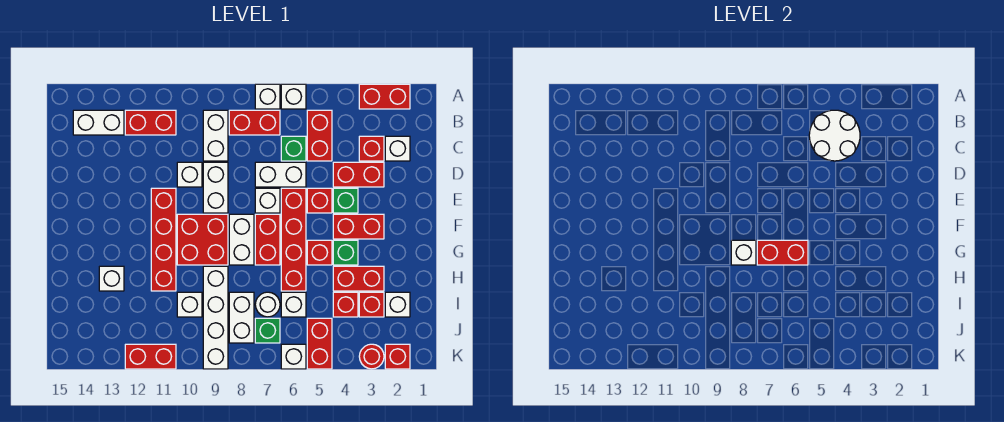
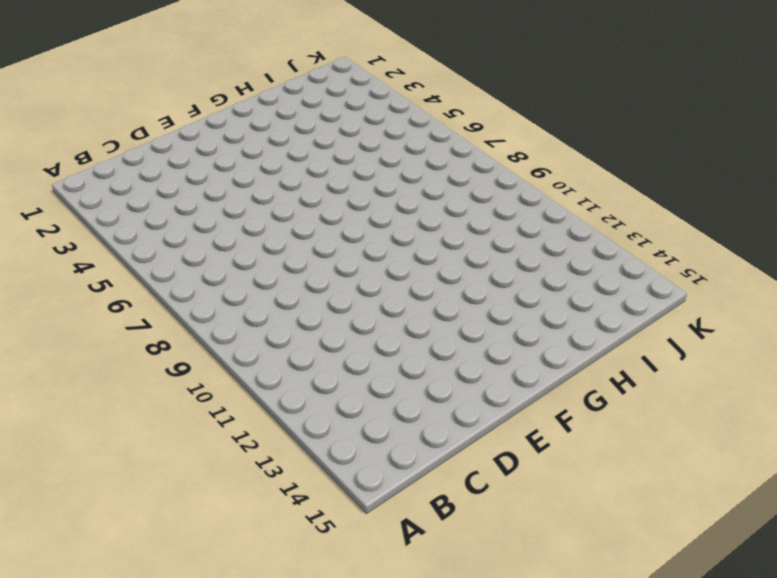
none -> red 1x2 brick [359,84,410,109]
none -> white 1x1 brick [281,84,306,109]
none -> white 1x1 brick [255,84,280,109]
none -> red 1x2 brick [307,110,332,161]

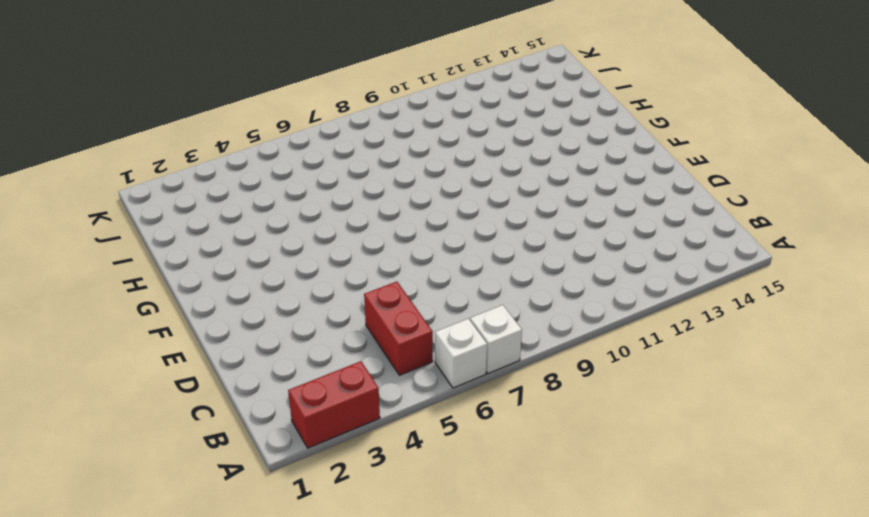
none -> red 1x2 brick [229,110,280,135]
none -> white 1x2 brick [203,110,228,161]
none -> red 1x2 brick [125,110,176,135]
none -> white 1x2 brick [73,110,124,135]

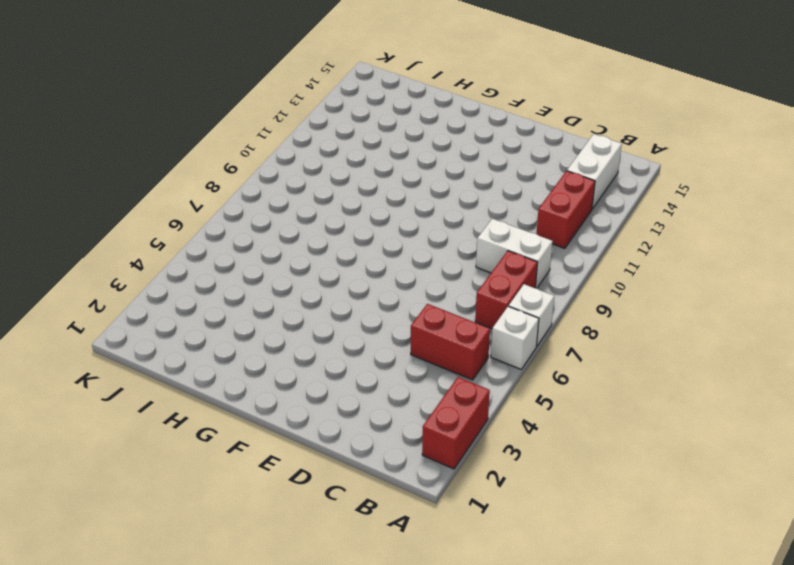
none -> white 1x1 brick [385,136,410,161]
none -> red 1x1 brick [359,136,384,161]
none -> green 1x1 brick [281,136,306,161]
none -> red 1x2 brick [333,162,384,187]

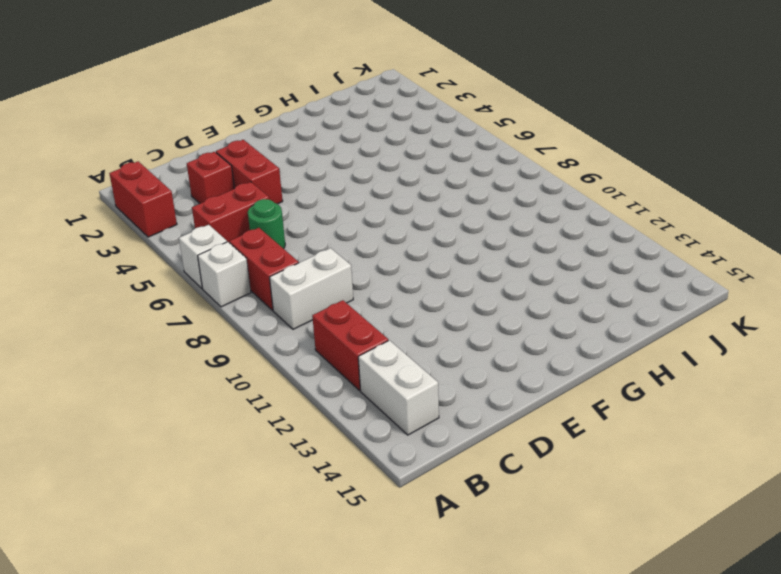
green 1x1 round brick [248,199,285,249] -> green 1x1 brick [281,136,306,161]
none -> white 1x1 brick [385,136,410,161]
none -> white 1x2 brick [255,162,306,187]
none -> white 1x2 brick [203,162,228,213]
none -> white 1x1 brick [177,162,202,187]

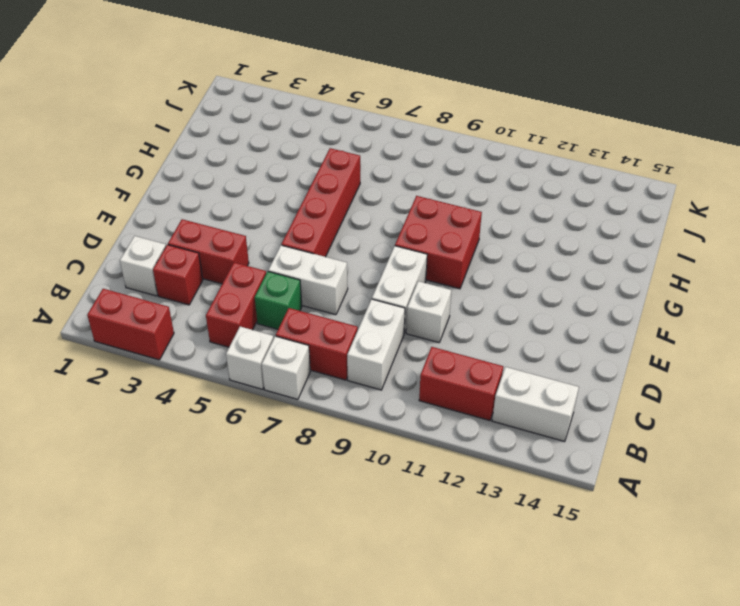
none -> green 1x1 brick [333,188,358,213]
none -> red 1x1 brick [307,188,332,213]
none -> white 1x1 brick [255,188,280,213]
none -> red 1x4 brick [151,188,176,291]

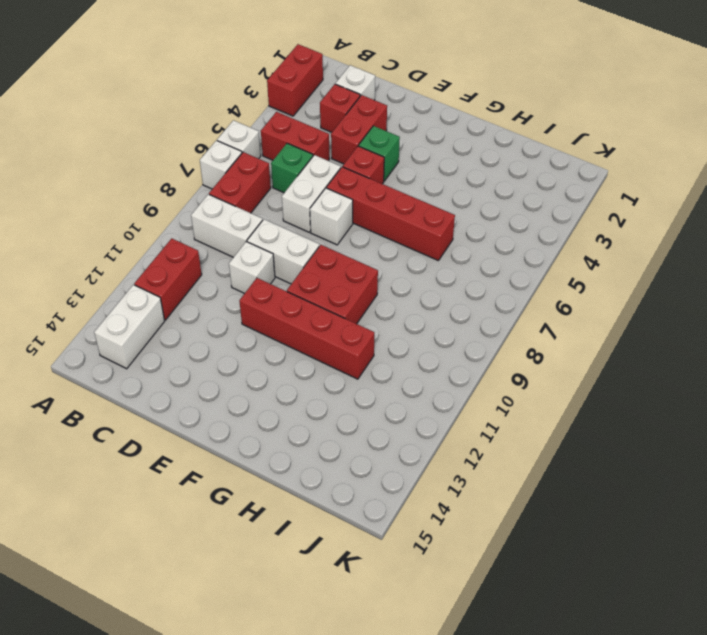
none -> red 1x2 brick [333,214,384,239]
none -> red 1x2 brick [255,214,280,265]
none -> white 1x2 brick [229,214,254,265]
none -> green 1x1 brick [333,240,358,265]

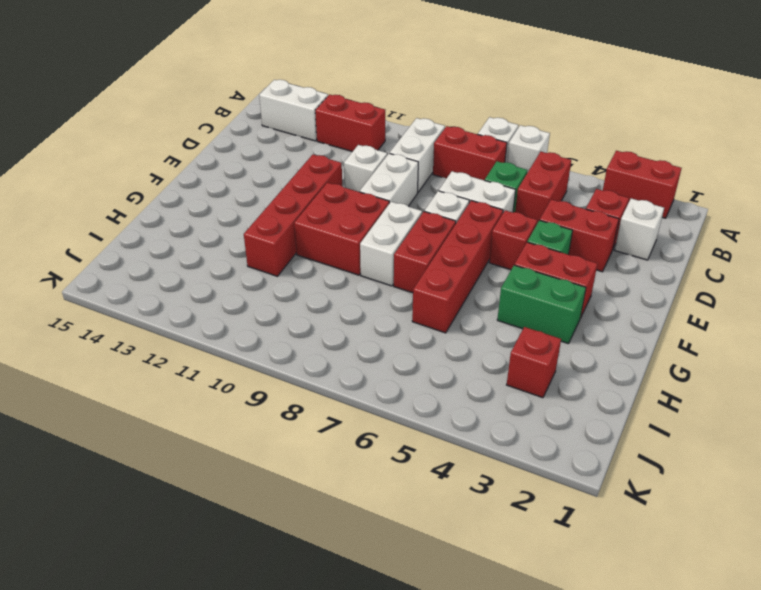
green 1x2 brick [497,265,586,344] -> green 1x1 brick [333,240,358,265]
none -> red 1x1 brick [307,240,332,265]
none -> red 1x2 brick [333,266,384,291]
none -> white 1x4 brick [203,266,228,369]
none -> white 1x1 brick [99,266,124,291]

